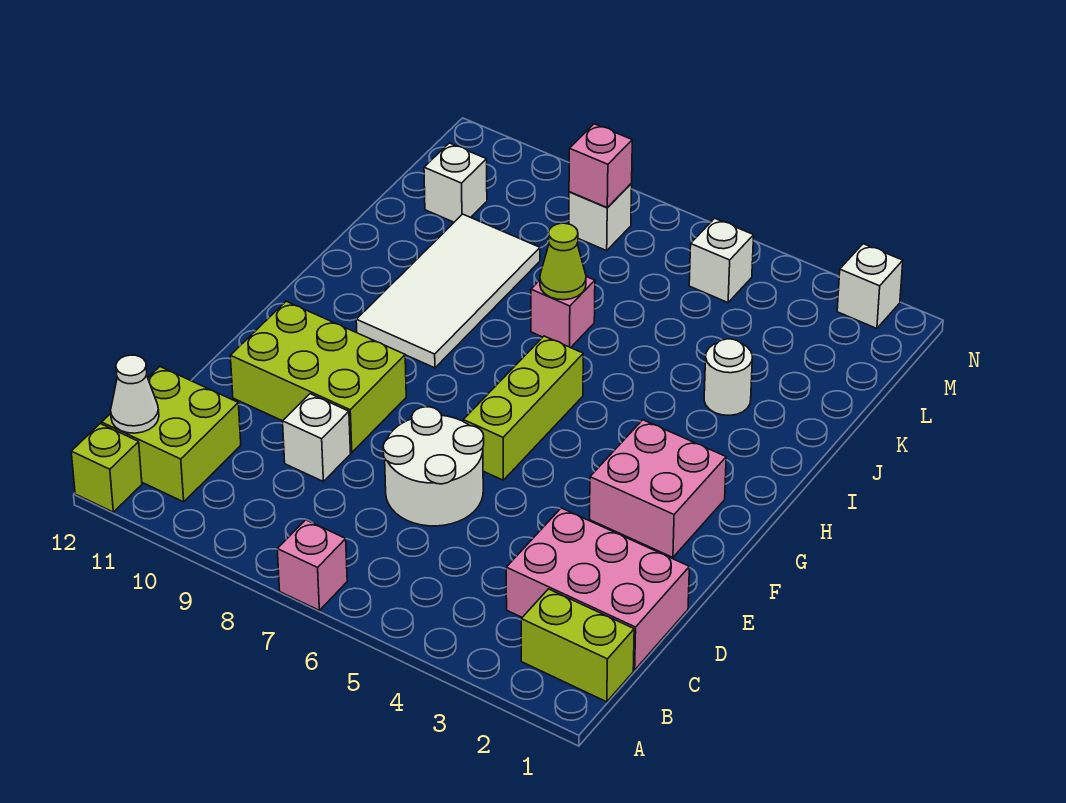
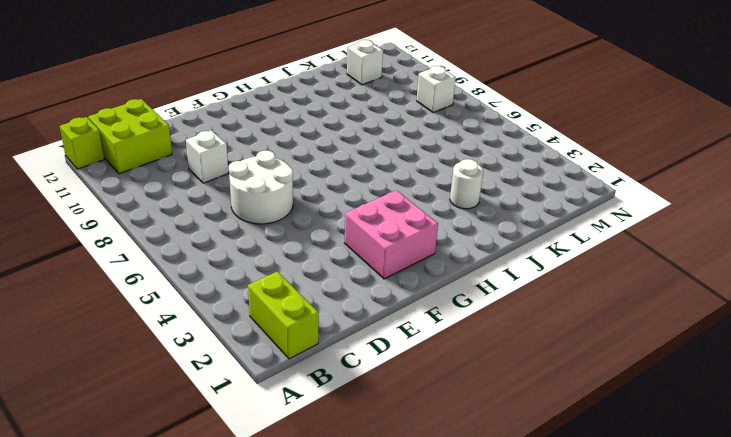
none -> pink 1x1 brick [277,520,347,610]
none -> pink 2x3 brick [506,508,689,670]
none -> lime 2x3 brick [230,301,406,453]

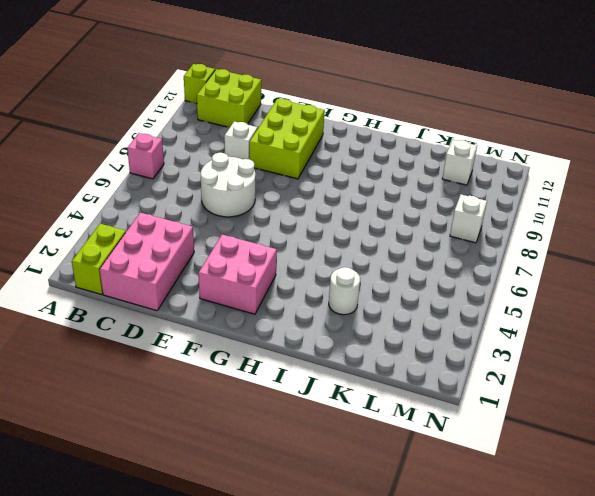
none -> lime 1x3 brick [463,336,583,480]
none -> white 2x4 tile [356,214,540,368]
none -> pink 1x1 brick [531,277,595,348]

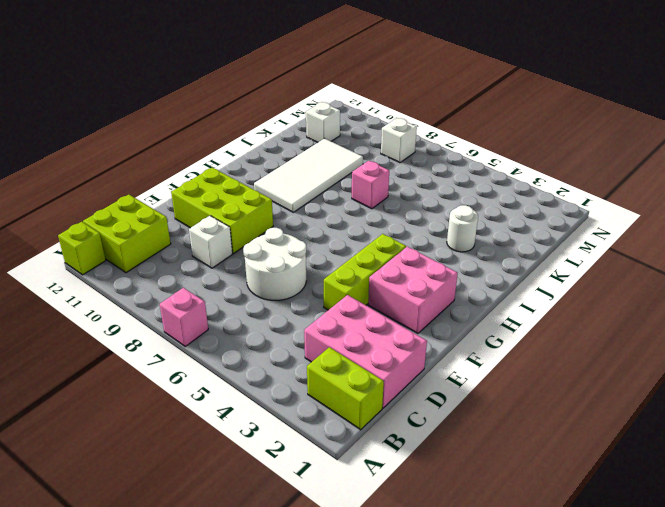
lime 1x3 brick [324,234,406,310] -> lime 1x3 brick moved to [463,336,583,480]
none -> white 1x1 brick [689,218,754,303]
none -> white 1x1 brick [837,244,903,329]
none -> white 1x1 cone [111,355,159,433]

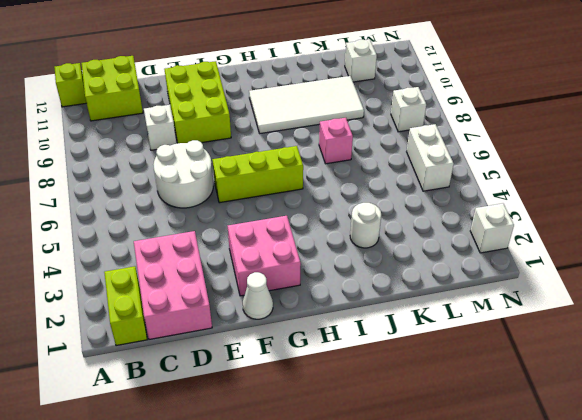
white 1x1 cone [243,272,273,319] -> white 1x1 cone moved to [111,355,159,433]
white 1x2 brick [407,124,454,191] -> white 1x1 brick [689,218,754,303]
none -> pink 1x1 brick [277,520,347,610]
none -> lime 1x1 cone [540,223,586,300]
none -> pink 1x1 brick [569,124,632,208]

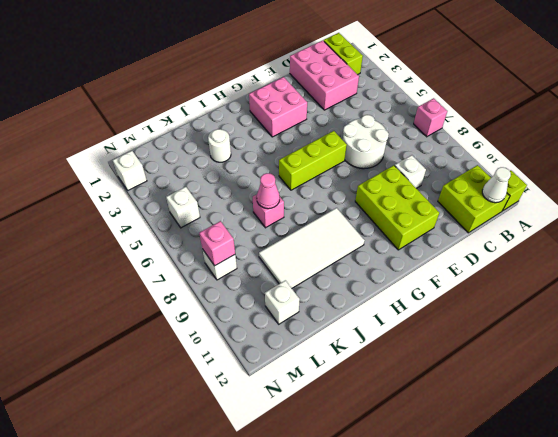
pink 1x1 cone [257,173,280,209] -> lime 1x1 cone [540,223,586,300]

